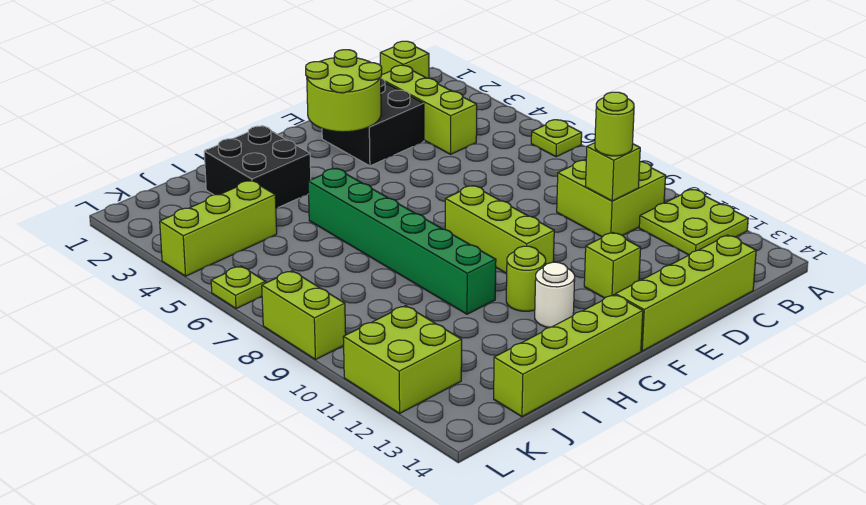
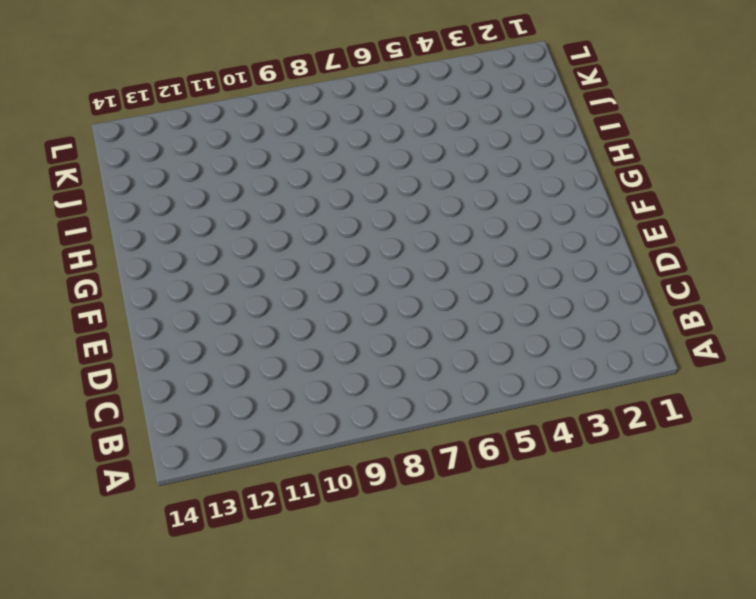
none -> lime 1x1 plate [531,120,582,157]
none -> lime 2x2 plate [639,190,748,255]
none -> lime 1x1 brick [380,41,429,78]

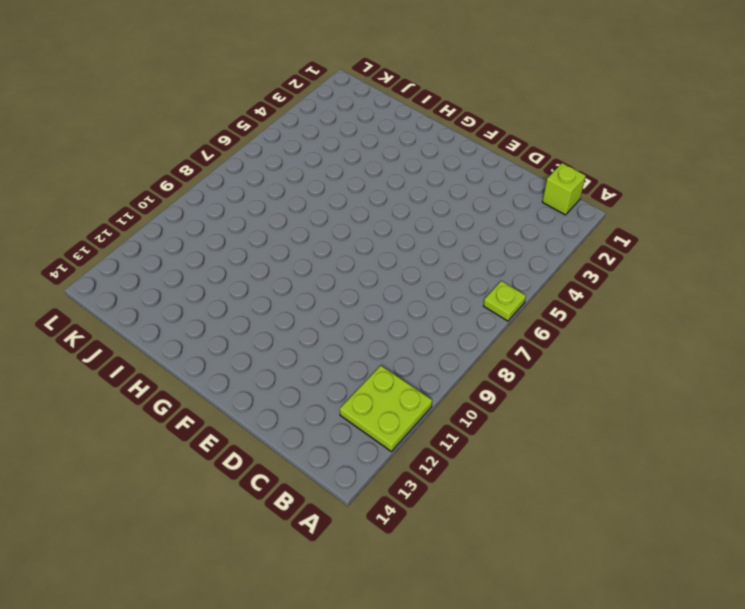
none -> lime 2x2 brick [557,159,666,237]
none -> lime 1x3 brick [381,65,477,154]
none -> lime 1x4 brick [615,235,756,351]

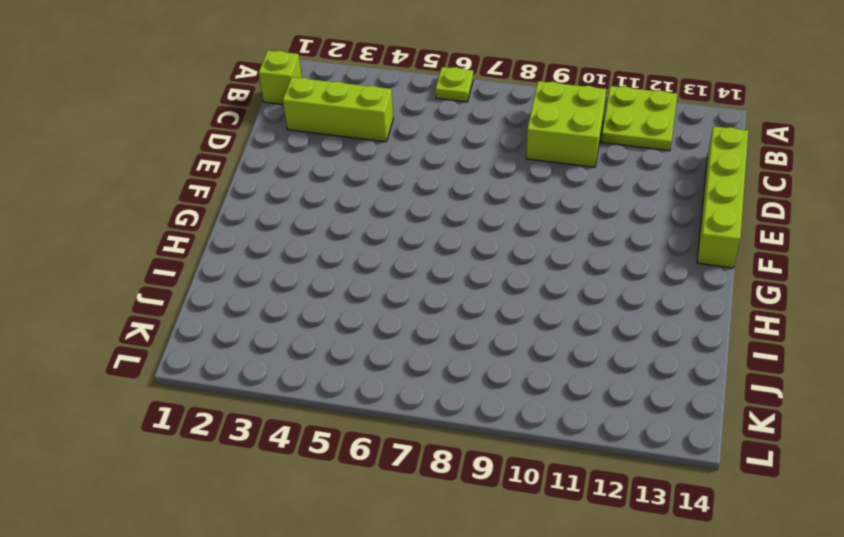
none -> black 2x2 brick [322,78,424,166]
none -> lime 1x1 brick [584,233,641,298]
none -> lime 1x3 brick [445,186,554,274]

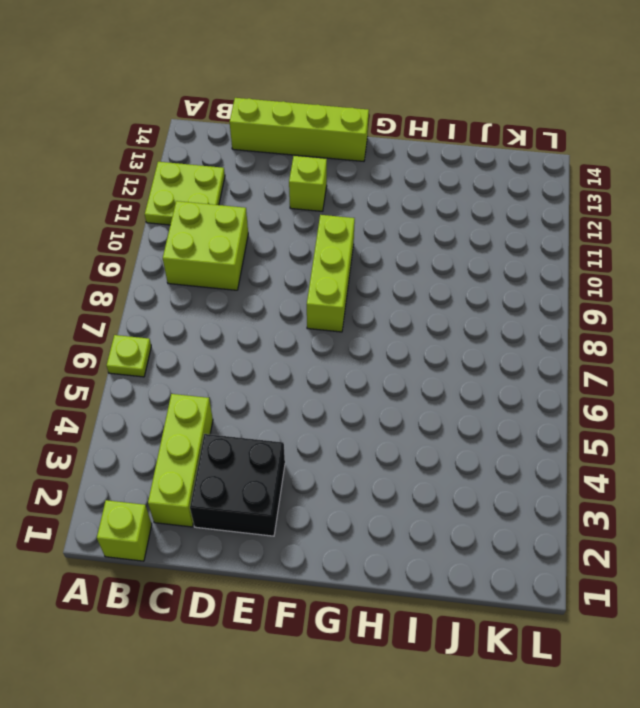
none -> lime 1x1 round brick [506,246,546,311]
none -> white 1x1 round brick [535,262,575,328]
none -> lime 1x4 brick [494,295,643,417]

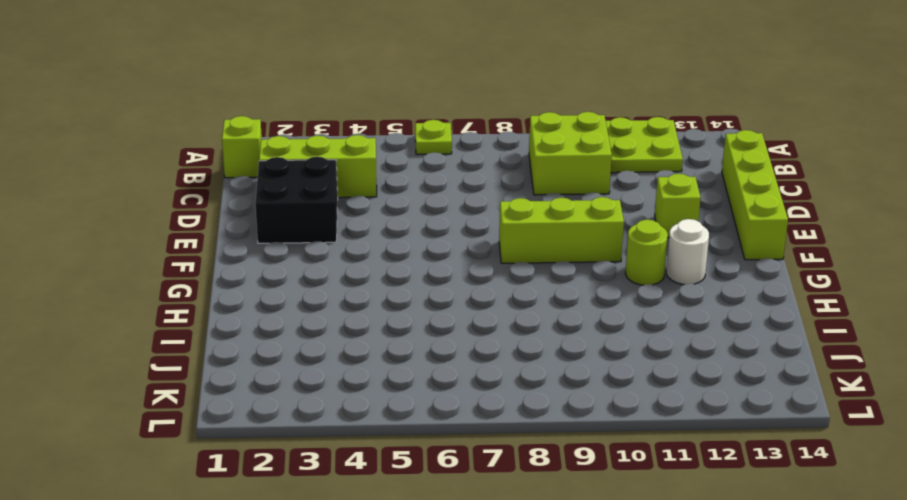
none -> lime 1x4 brick [494,295,643,417]
none -> black 2x2 brick [204,126,311,208]
none -> green 1x6 brick [308,169,496,314]

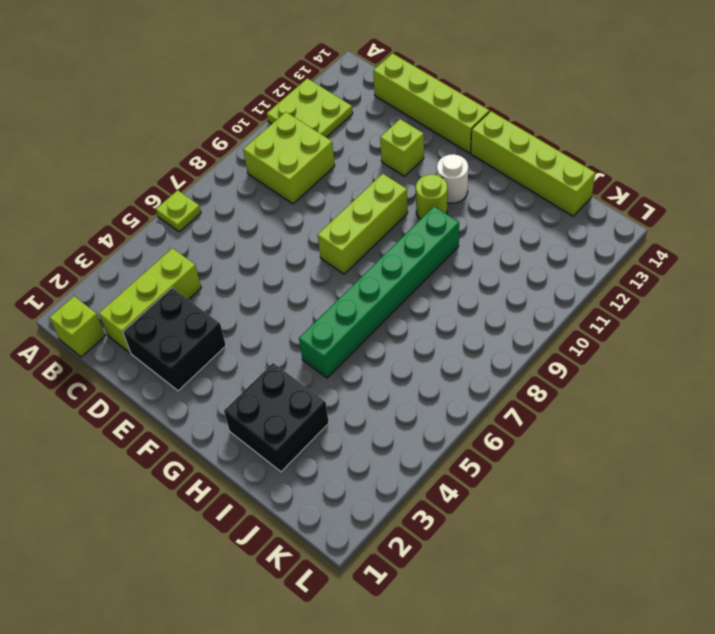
none -> lime 1x3 brick [160,181,277,276]
none -> lime 2x2 brick [343,306,462,413]
none -> lime 1x1 plate [211,266,266,309]

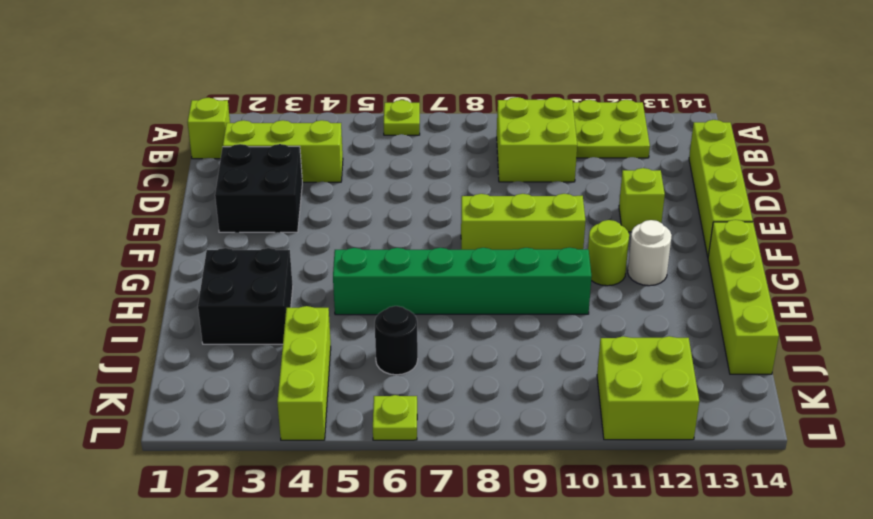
black 1x1 round brick [375,306,418,375] -> none
none -> lime 1x2 brick [262,271,346,360]
none -> lime 1x1 brick [585,143,640,201]
none -> lime 2x2 round brick [306,50,382,132]

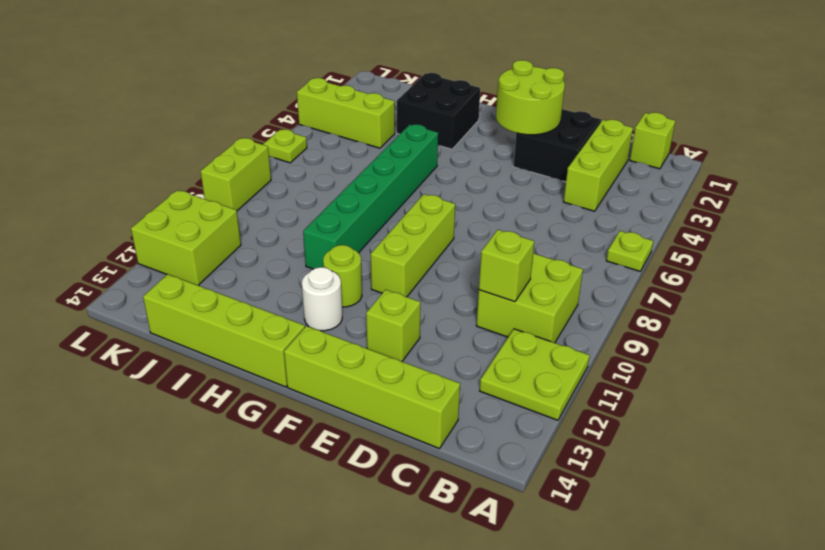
none -> lime 1x1 round brick [595,92,634,156]

